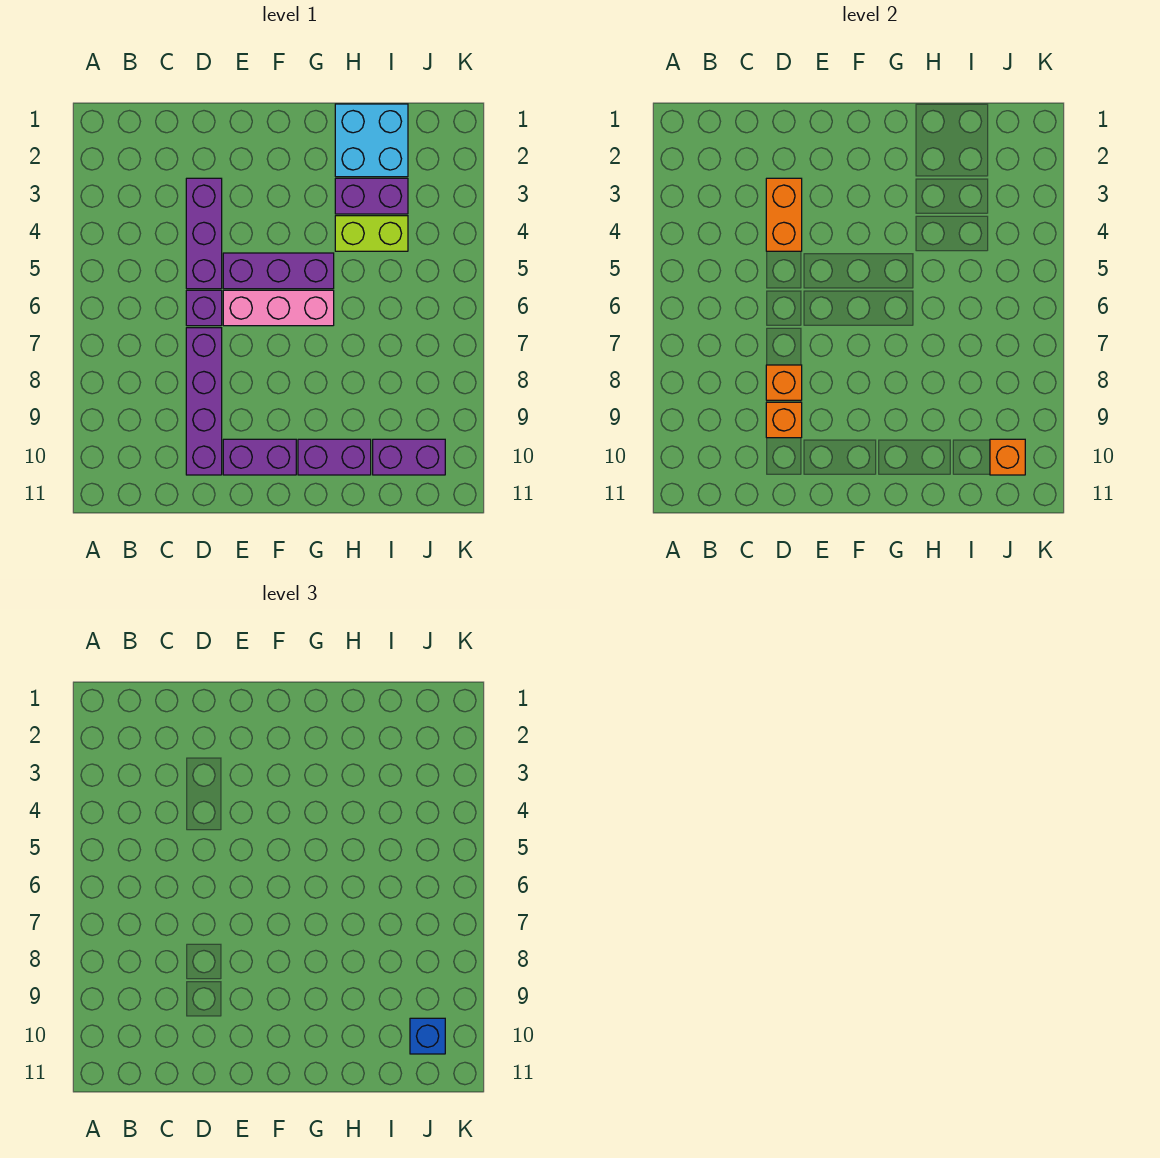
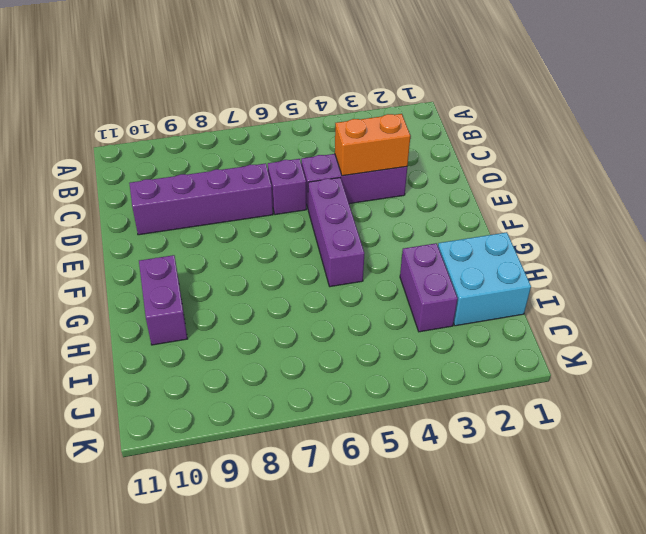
none -> pink 1x3 brick [223,290,334,326]
none -> purple 1x2 brick [223,439,296,475]
none -> lime 1x2 brick [335,216,408,251]

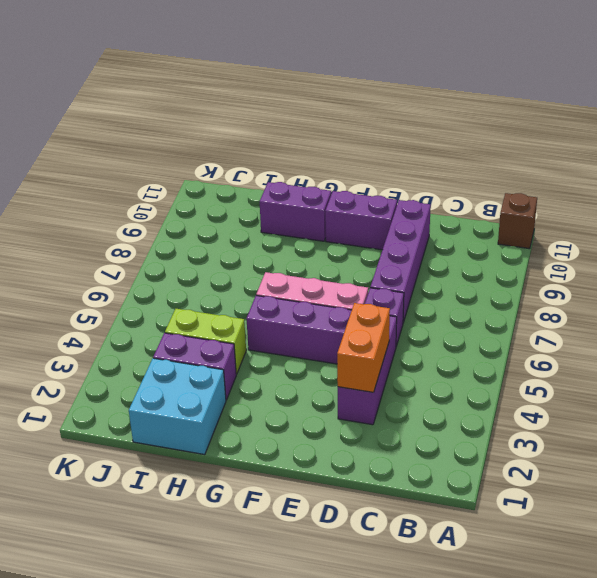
brown 1x1 brick [498,193,537,249] -> none
none -> purple 1x2 brick [373,439,445,475]
none -> orange 1x1 brick [766,365,802,400]
none -> orange 1x1 brick [766,402,802,438]

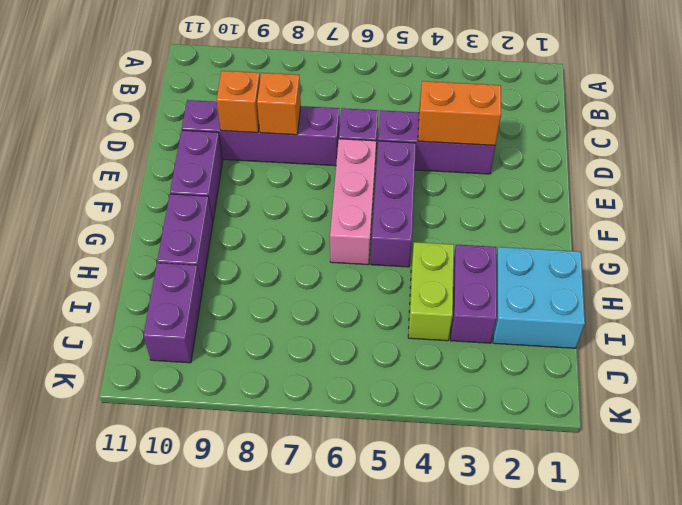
none -> orange 1x1 brick [990,439,1025,475]
none -> blue 1x1 brick [410,1018,445,1054]

